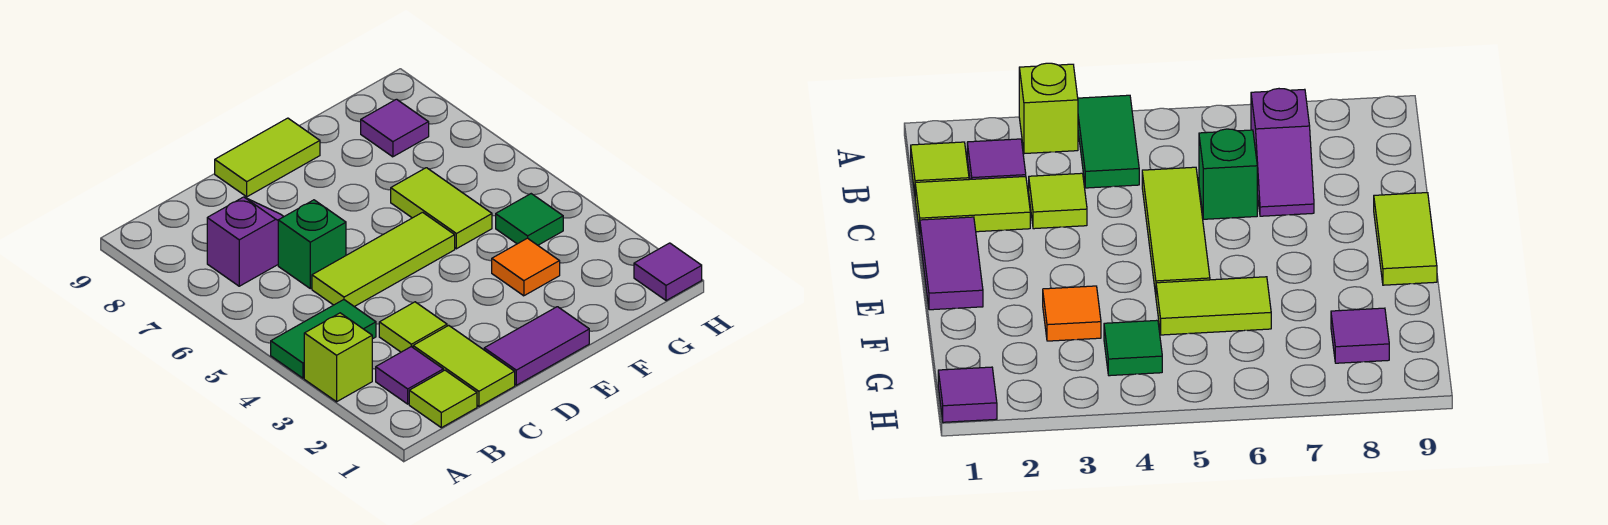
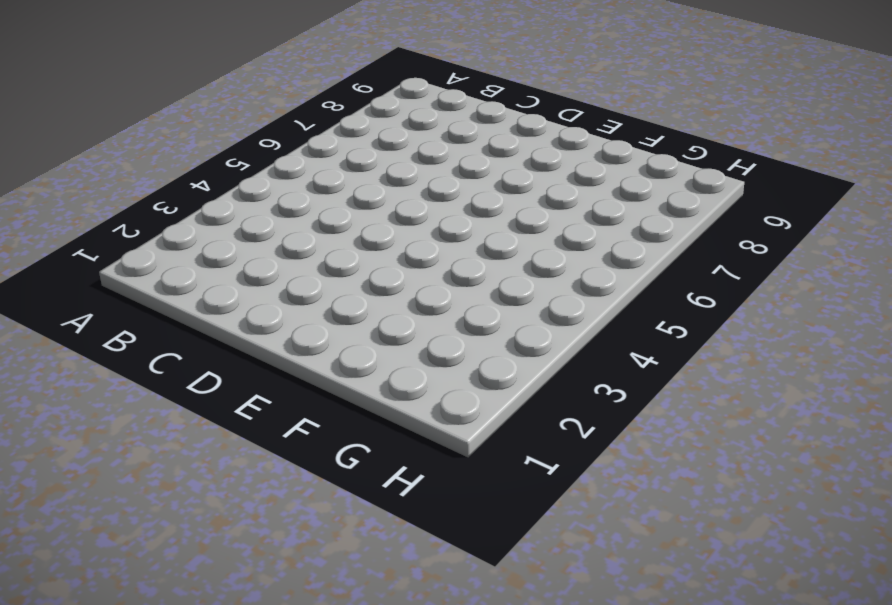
none -> lime 1x1 brick [304,313,372,402]
none -> green 1x2 tile [271,300,376,378]
none -> lime 1x1 tile [409,370,477,428]

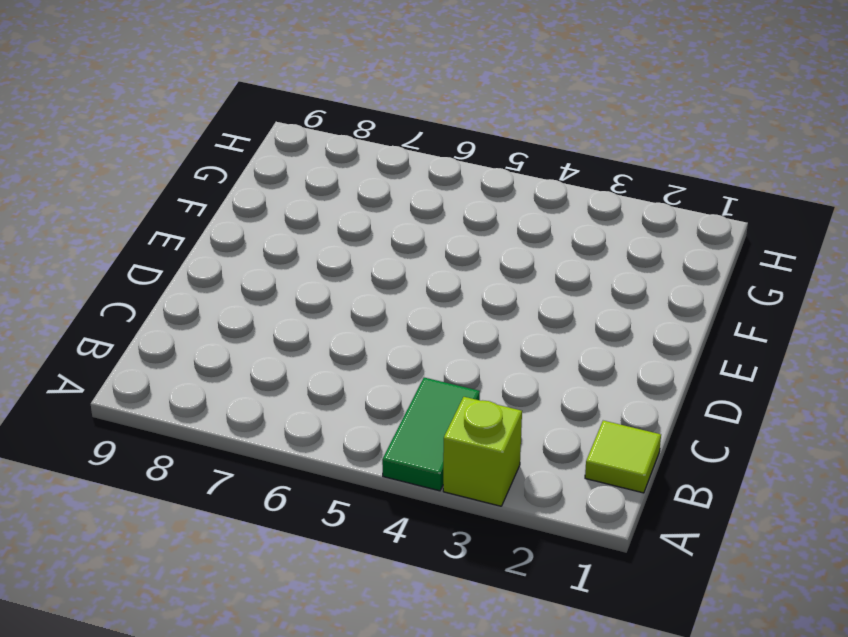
none -> purple 1x1 tile [376,347,443,404]
none -> purple 1x2 slope [207,197,284,286]
none -> lime 1x2 tile [413,325,515,406]

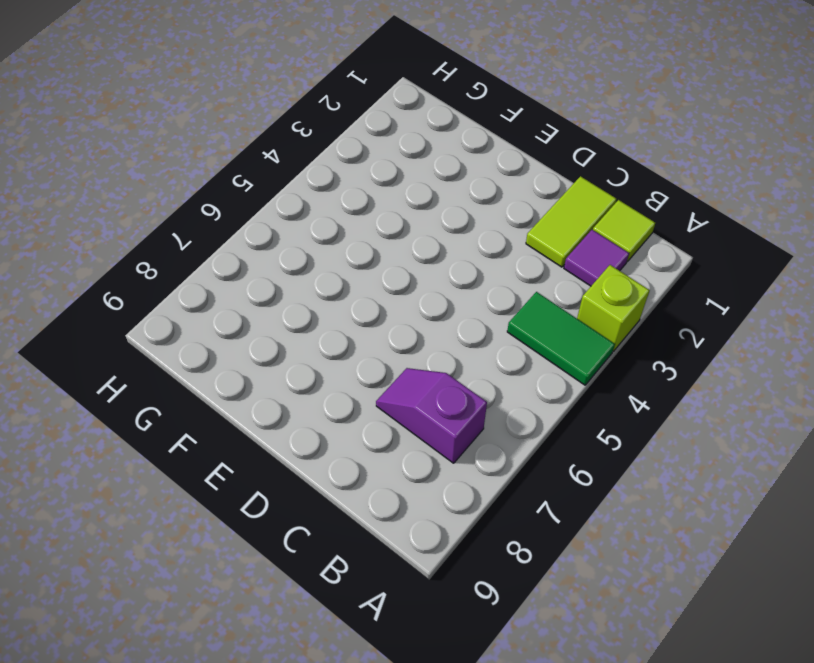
none -> lime 1x1 tile [379,302,447,352]
none -> lime 1x3 tile [312,212,455,307]
none -> green 1x1 brick [278,200,346,289]

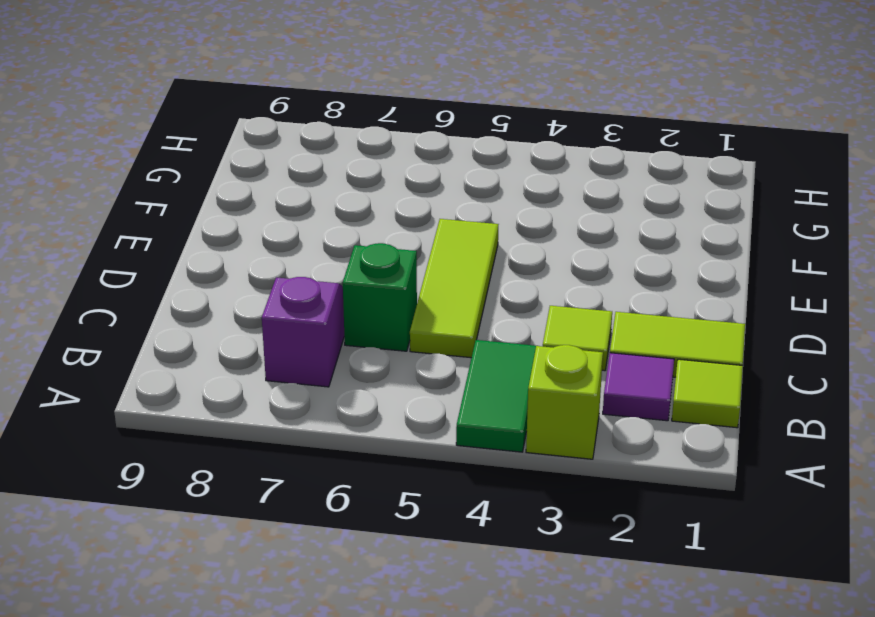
none -> purple 1x2 tile [484,307,589,385]
none -> lime 1x2 tile [215,118,320,197]
none -> orange 1x1 tile [492,238,560,296]

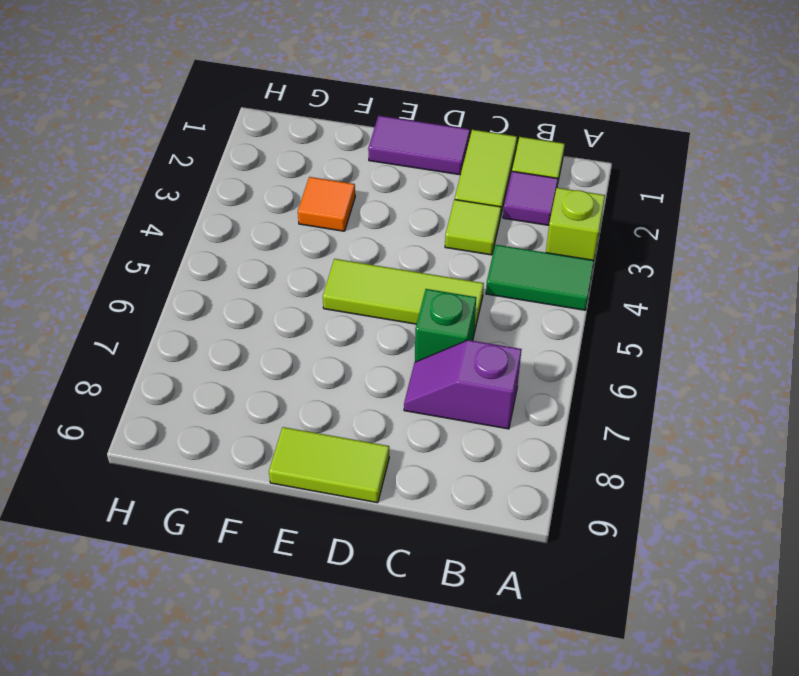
none -> lime 1x2 tile [391,168,492,249]
none -> green 1x1 tile [496,194,563,245]
none -> purple 1x1 tile [361,99,429,157]

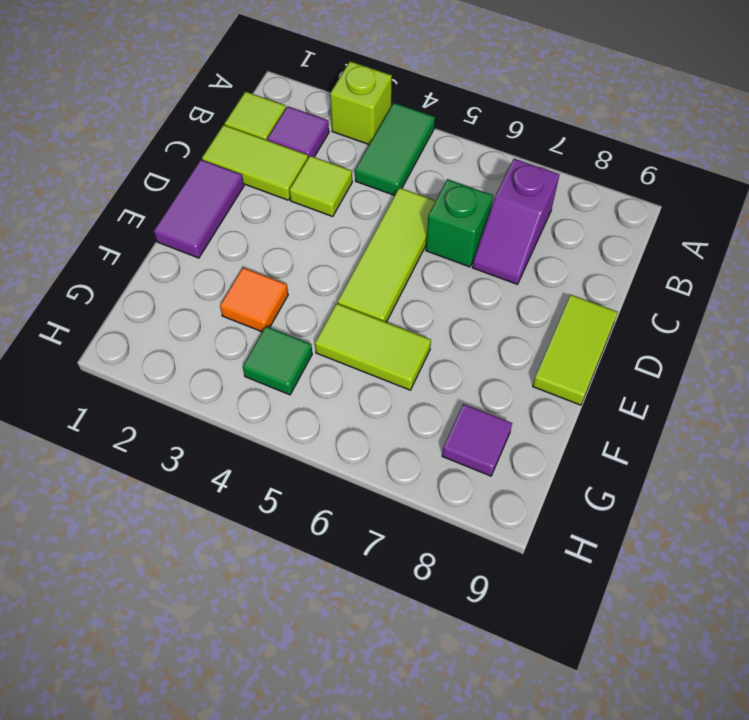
none -> purple 1x1 tile [634,243,702,301]

